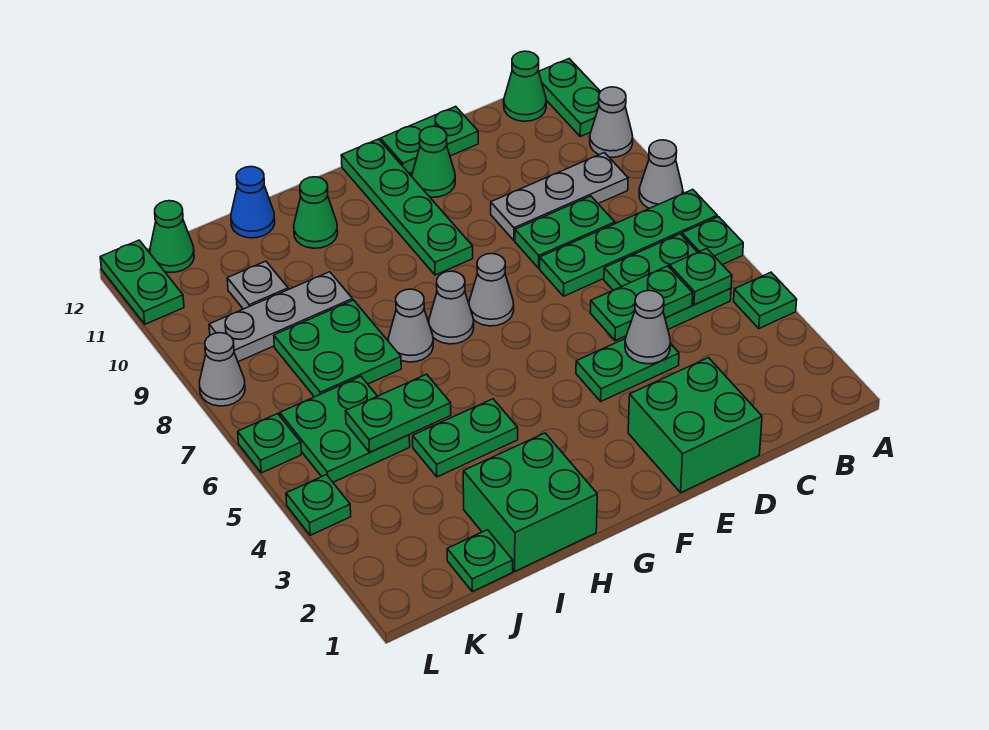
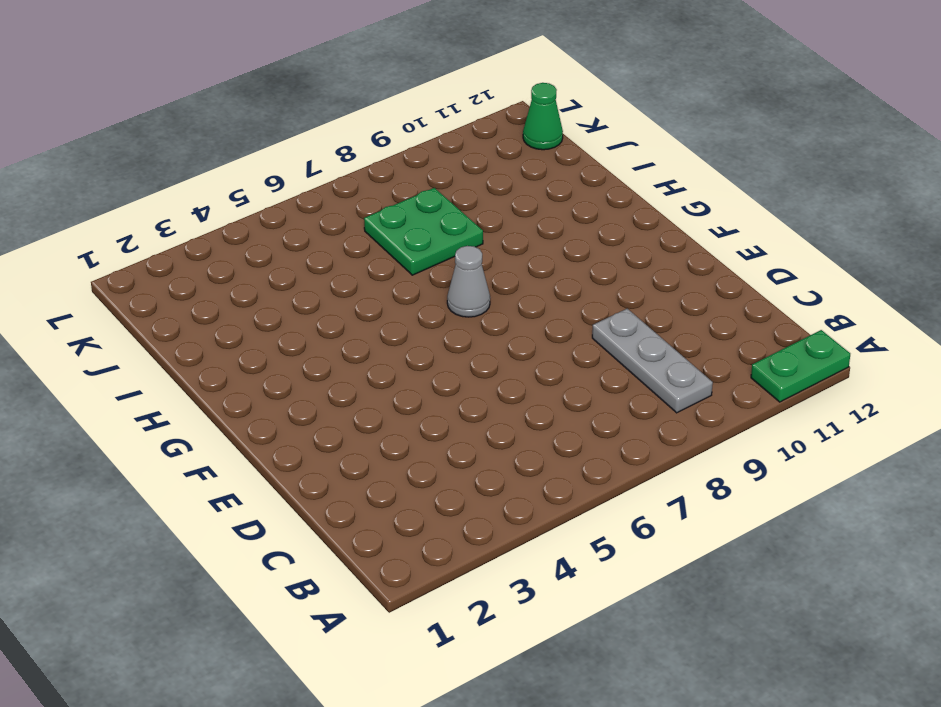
none -> green 1x1 plate [734,272,797,329]
none -> green 1x1 plate [682,217,743,265]
none -> green 1x4 plate [540,189,717,296]
none -> grey 1x1 cone [639,140,683,208]

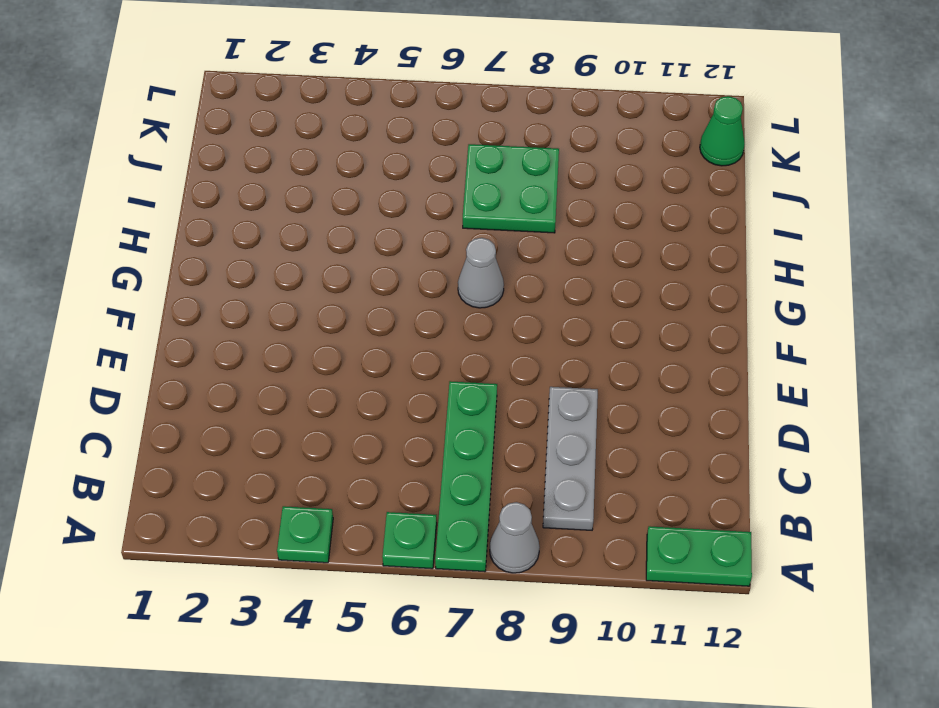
none -> grey 1x1 cone [590,87,633,157]
none -> green 2x2 plate [604,234,731,329]
none -> green 1x1 cone [504,51,546,121]
none -> green 1x2 plate [515,196,615,268]

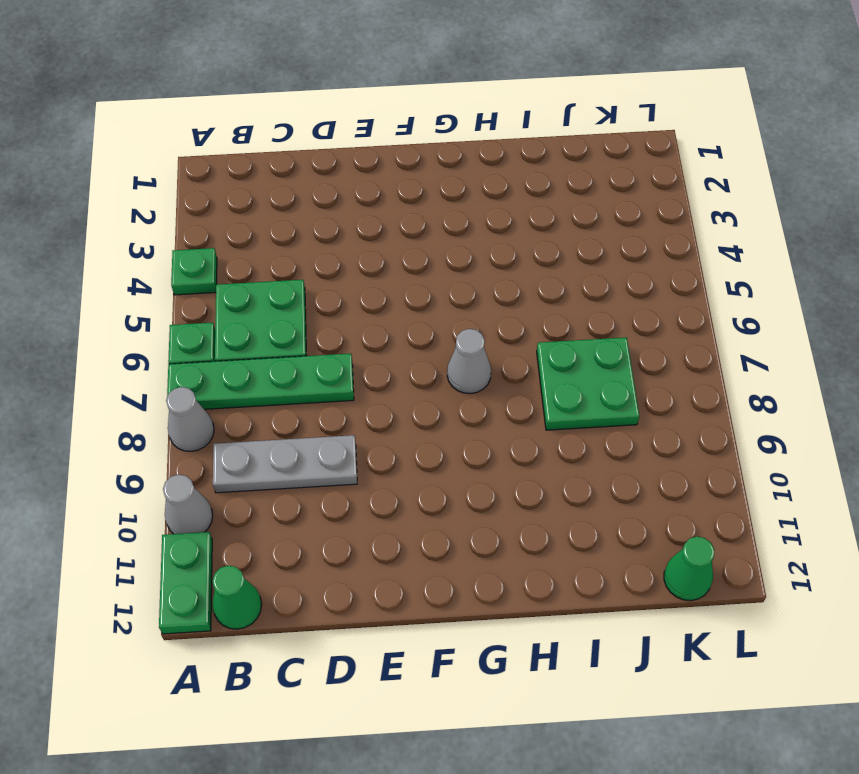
none -> green 1x2 plate [515,196,615,268]
none -> green 2x2 brick [628,358,762,493]
none -> green 1x2 plate [576,339,679,401]
none -> green 1x2 plate [381,106,478,173]

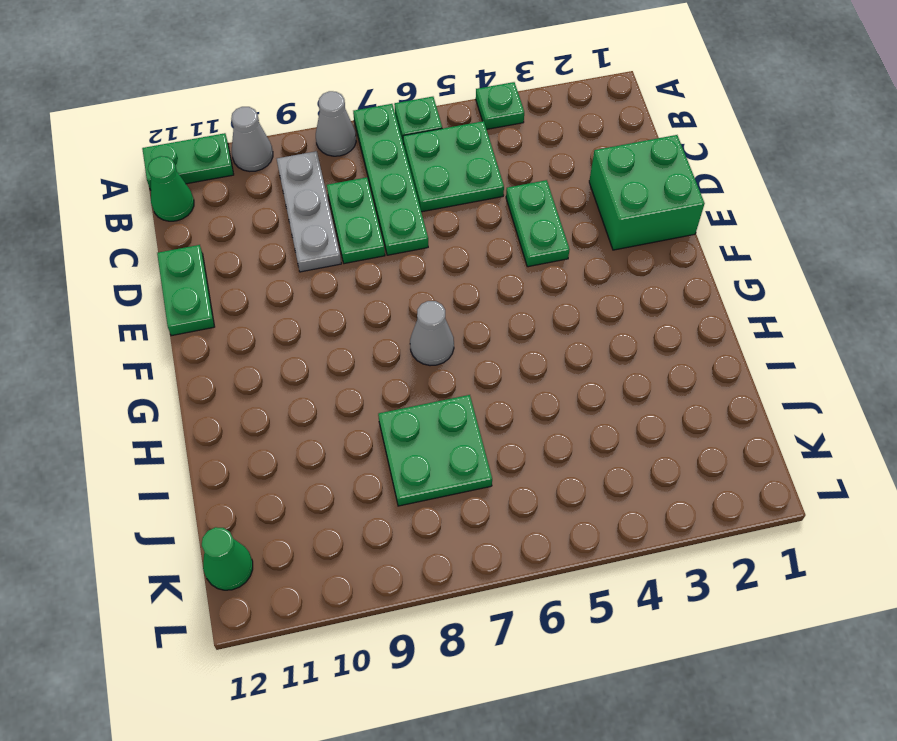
none -> green 1x1 cone [412,126,455,197]
none -> grey 1x1 cone [469,254,514,326]
none -> green 1x4 plate [341,139,473,275]
none -> green 2x2 brick [463,433,597,571]

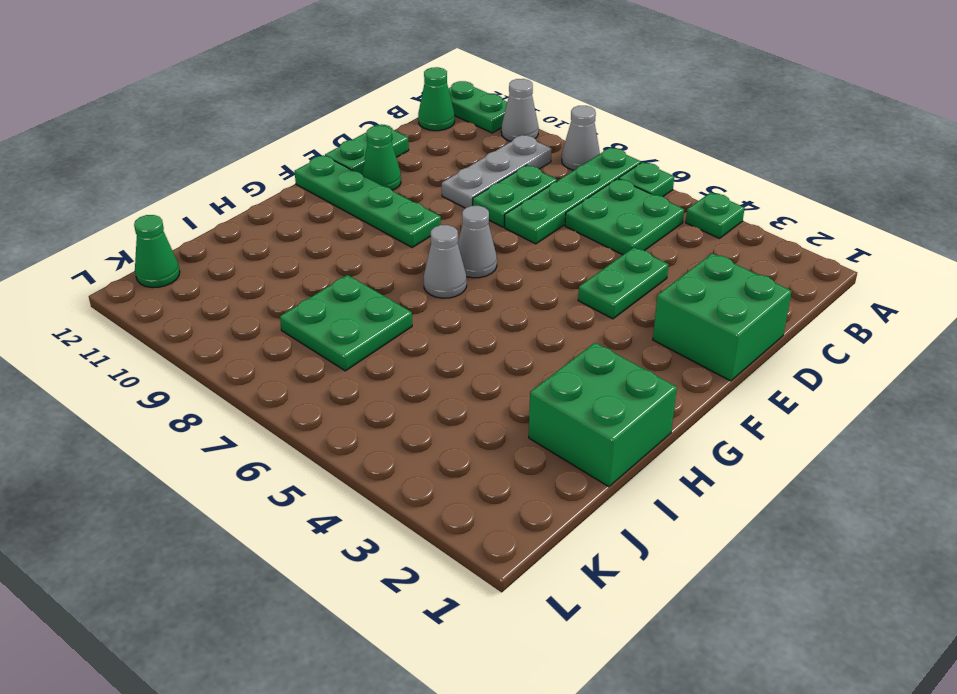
none -> green 1x2 plate [413,399,518,477]
none -> grey 1x1 cone [388,289,433,362]
none -> green 1x1 cone [294,177,338,248]
none -> grey 1x3 plate [209,272,353,362]

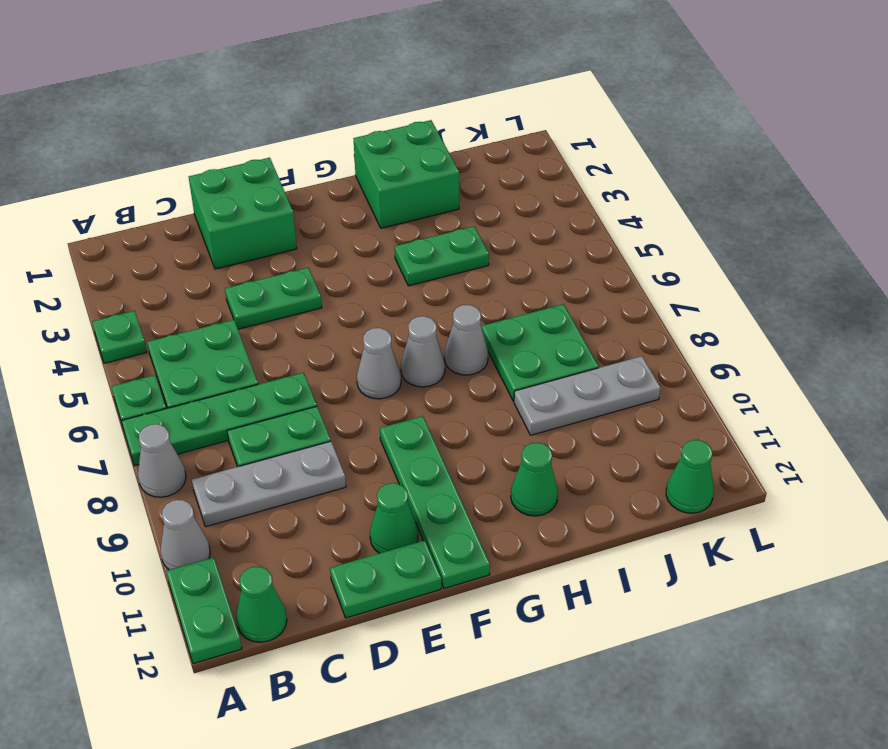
none -> blue 1x1 cone [231,167,275,238]
none -> green 1x1 plate [447,530,513,592]
none -> green 2x2 plate [280,376,410,482]
none -> grey 1x1 plate [227,261,288,309]

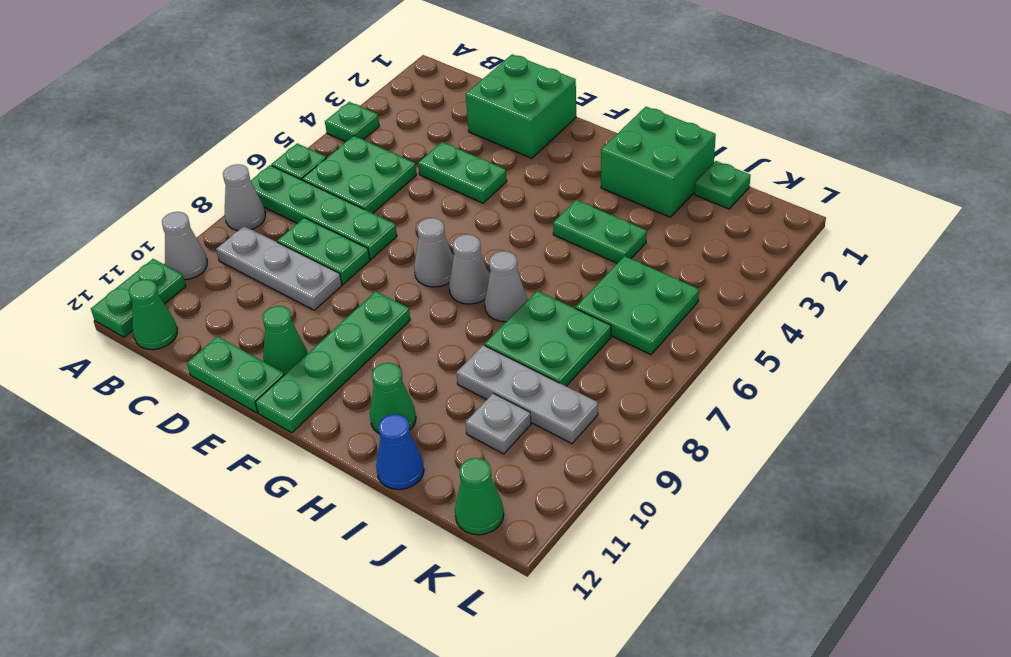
none -> green 1x1 plate [286,475,351,535]
none -> green 1x1 plate [238,414,301,473]
none -> grey 1x1 cone [199,333,245,406]
none -> green 1x2 plate [100,240,184,324]

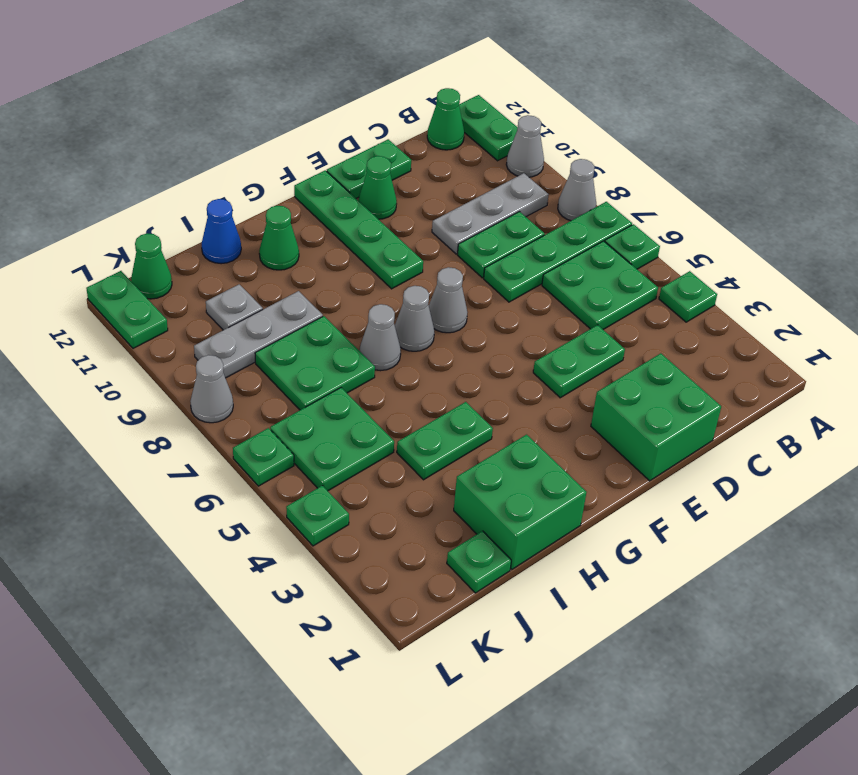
none -> green 1x1 plate [670,248,732,305]
none -> green 1x2 plate [590,266,693,341]
none -> grey 1x1 cone [625,290,671,364]
none -> green 1x2 plate [346,374,451,452]

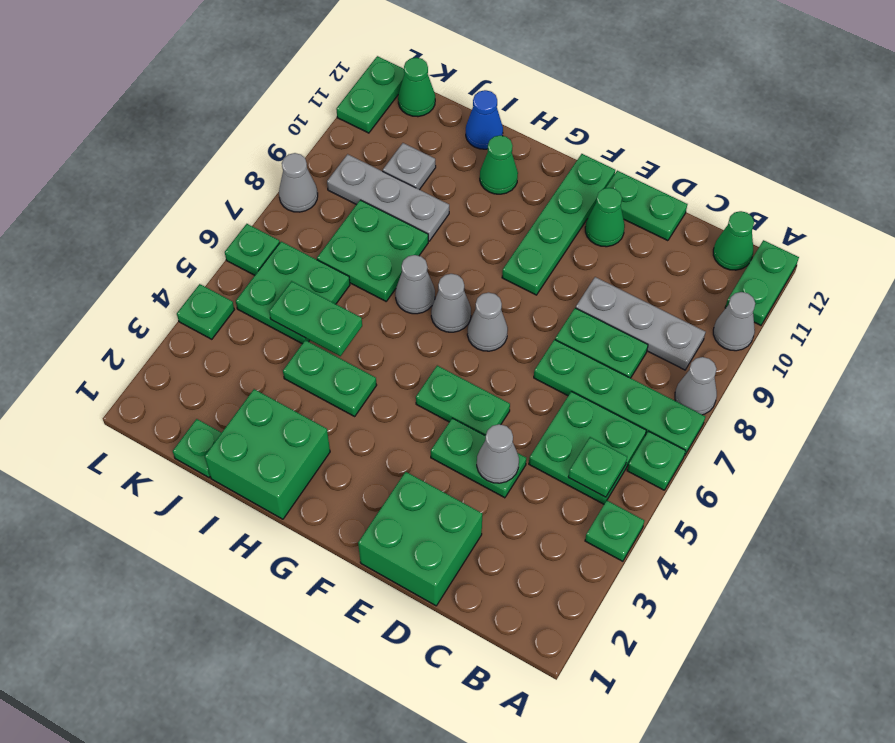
green 1x2 plate [416,366,510,436] -> green 1x2 plate moved to [590,266,693,341]

